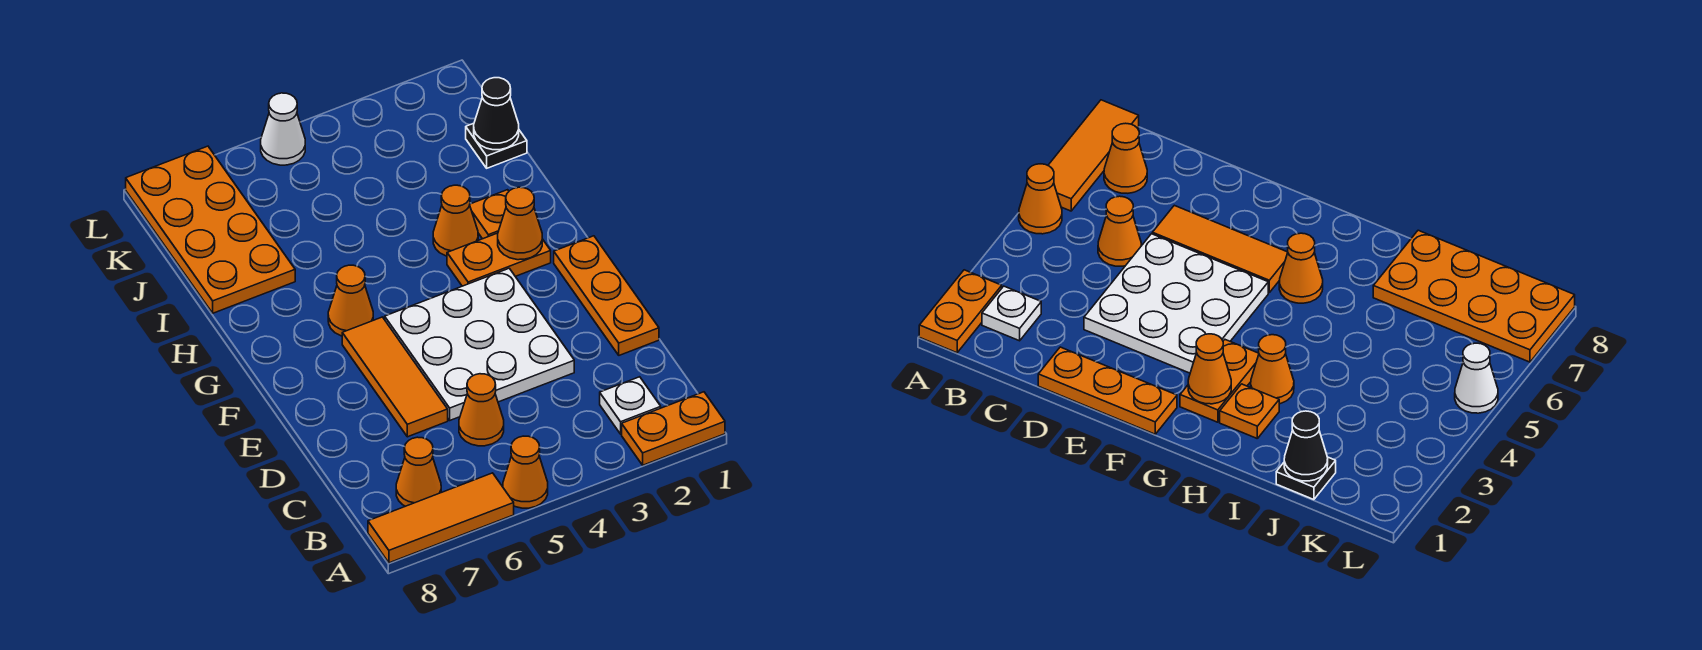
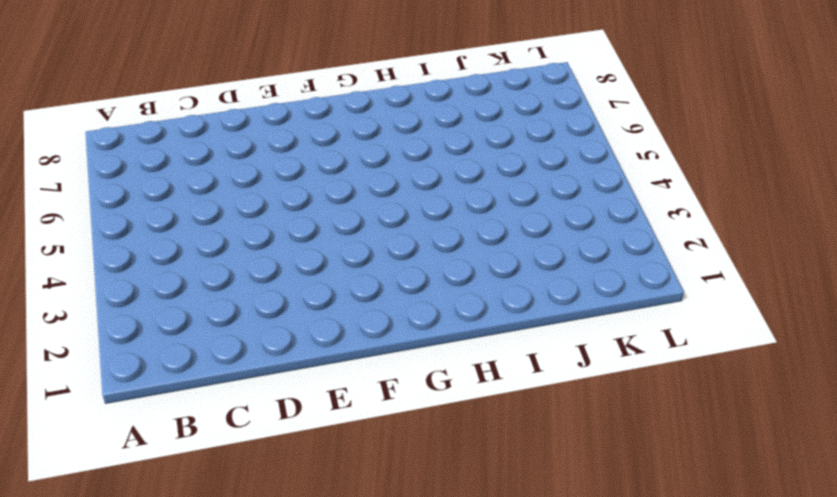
none -> orange 1x2 plate [622,392,725,465]
none -> orange 1x1 cone [503,436,548,508]
none -> orange 1x3 tile [368,473,514,563]

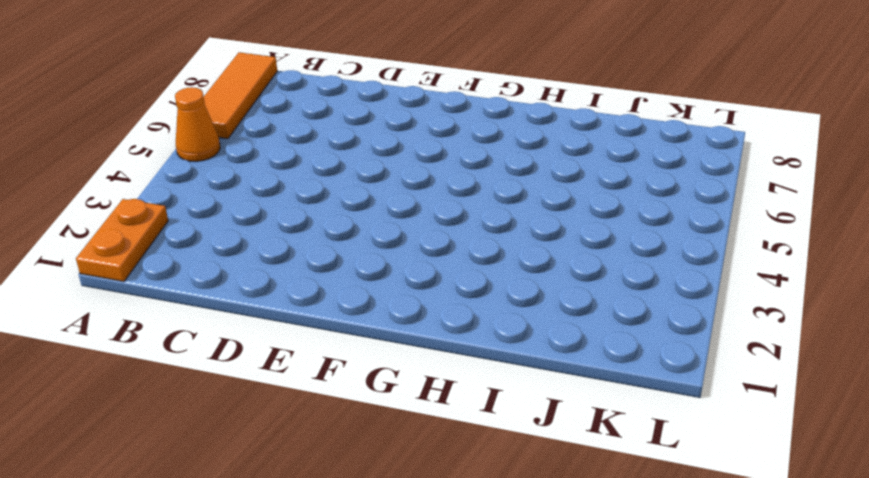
none -> white 1x1 plate [600,377,661,434]
none -> orange 1x1 cone [396,437,441,506]
none -> orange 1x1 cone [459,374,504,446]

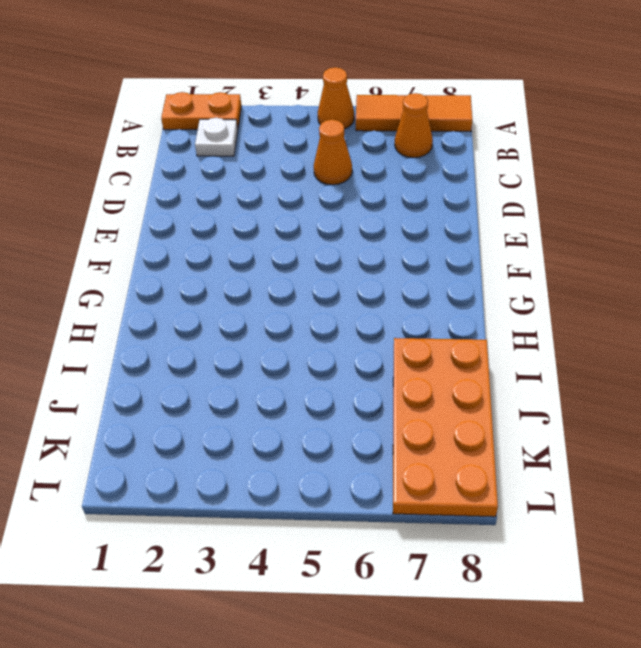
none -> orange 1x3 plate [554,236,659,355]
none -> white 3x3 plate [385,268,574,420]
none -> orange 1x3 tile [342,317,448,437]

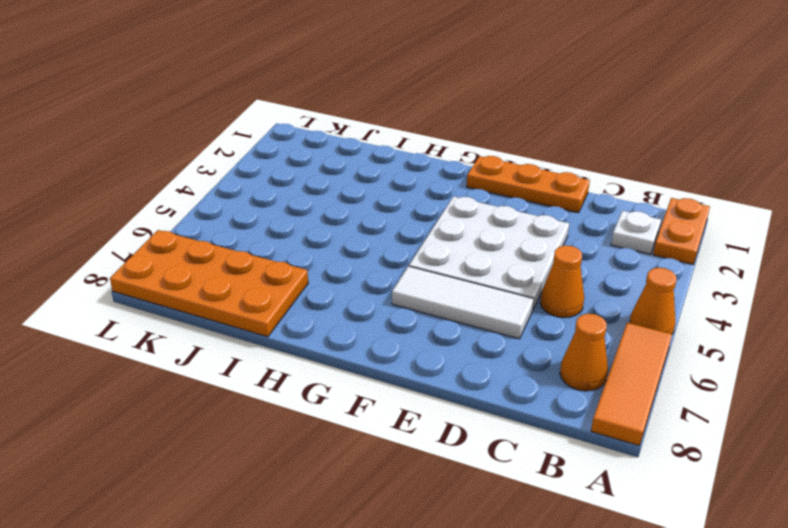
white 1x3 tile [392,266,534,339] -> orange 1x3 tile [342,317,448,437]
none -> orange 1x2 plate [447,233,551,286]
none -> orange 1x1 cone [328,265,373,336]
none -> orange 1x1 plate [470,190,509,239]

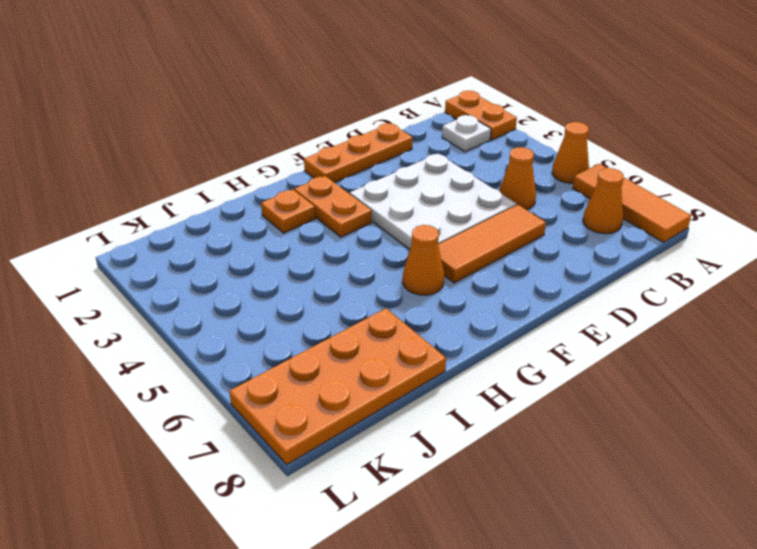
none -> orange 1x1 cone [433,185,478,256]
none -> black 1x1 plate [466,123,527,168]
none -> white 1x1 cone [261,93,305,165]

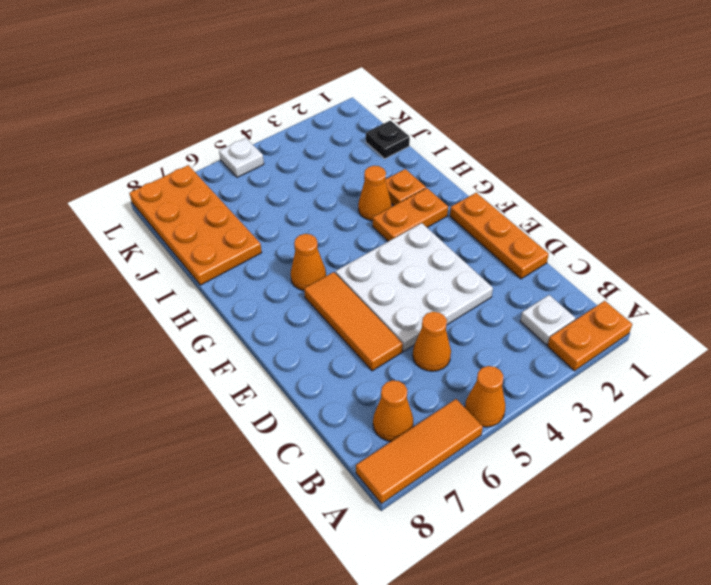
white 1x1 plate [219,138,264,177] -> white 1x1 cone [261,93,305,165]
none -> orange 1x1 cone [498,187,542,260]
none -> black 1x1 cone [474,78,519,150]

